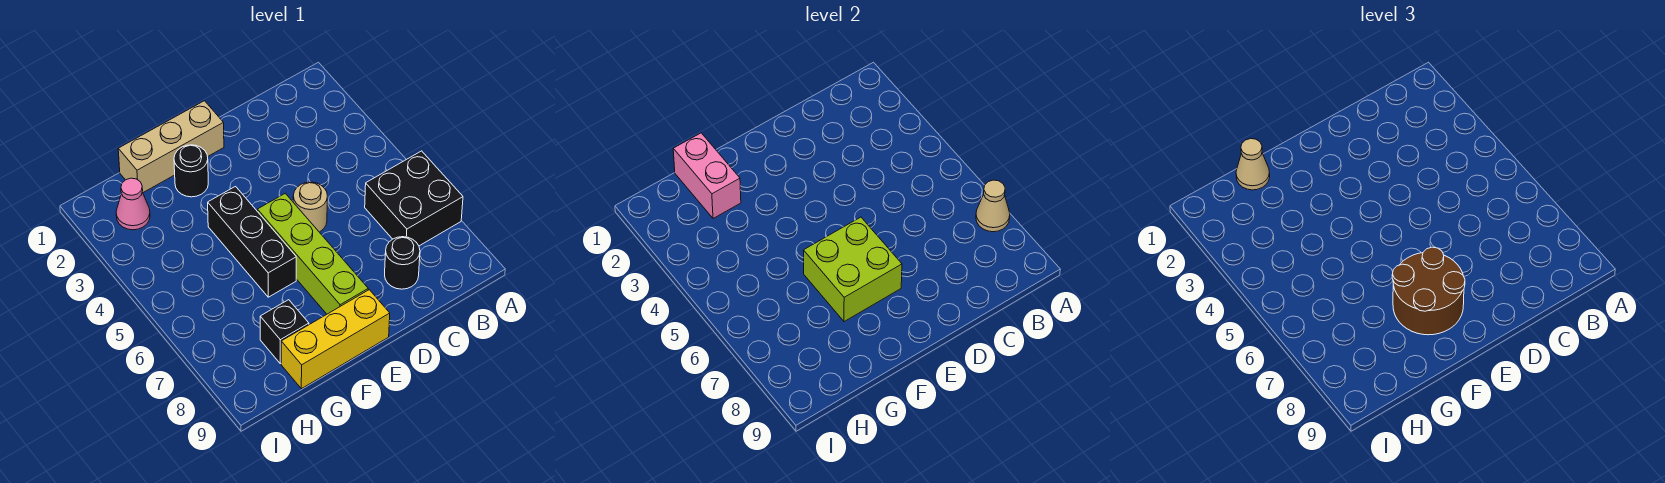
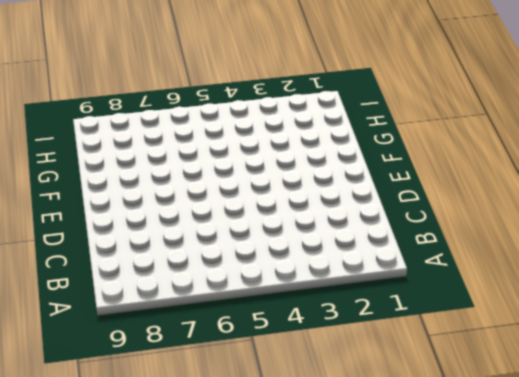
none -> black 2x2 brick [365,151,463,246]
none -> black 1x1 round brick [385,237,420,289]
none -> tan 1x1 round brick [293,182,327,232]

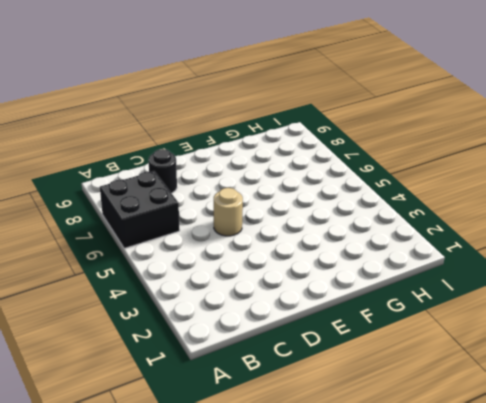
none -> tan 1x3 brick [118,101,224,192]
none -> lime 1x4 brick [257,193,368,314]
none -> yellow 1x3 brick [281,290,390,389]

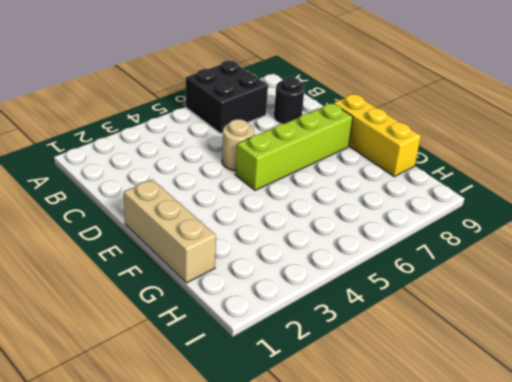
none -> black 1x1 round brick [174,145,208,197]
none -> black 1x3 brick [208,187,296,297]
none -> black 1x1 brick [260,300,309,364]

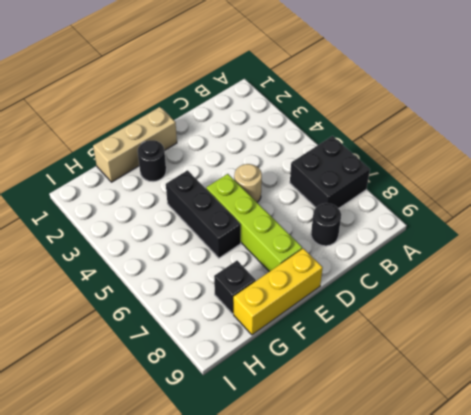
none -> pink 1x1 cone [116,178,150,230]
none -> tan 1x1 cone [976,180,1010,232]
none -> lime 2x2 brick [803,217,902,322]

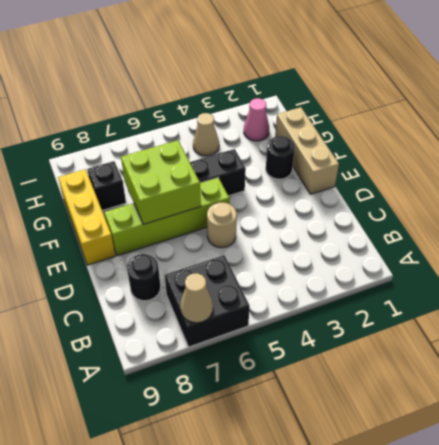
tan 1x1 cone [193,113,219,156] -> tan 1x1 cone moved to [1236,139,1270,190]
none -> pink 1x2 brick [673,133,741,218]
none -> brown 2x2 round brick [1392,247,1465,335]

